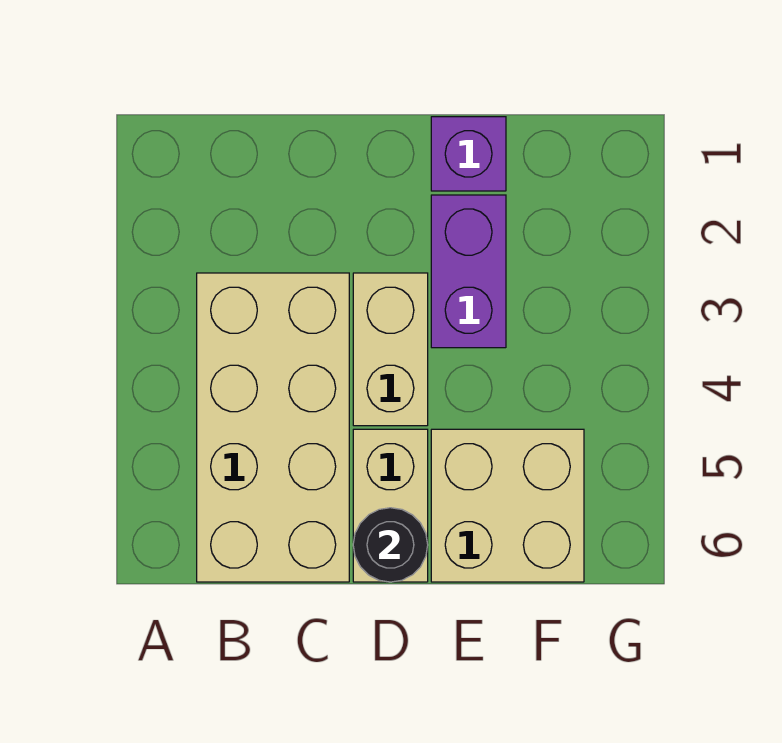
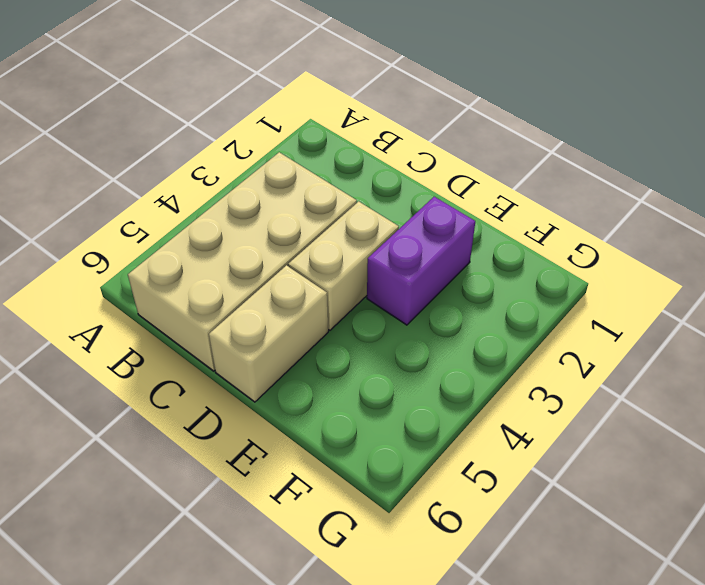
none -> purple 1x1 brick [431,117,506,191]
none -> tan 2x2 brick [431,429,584,582]

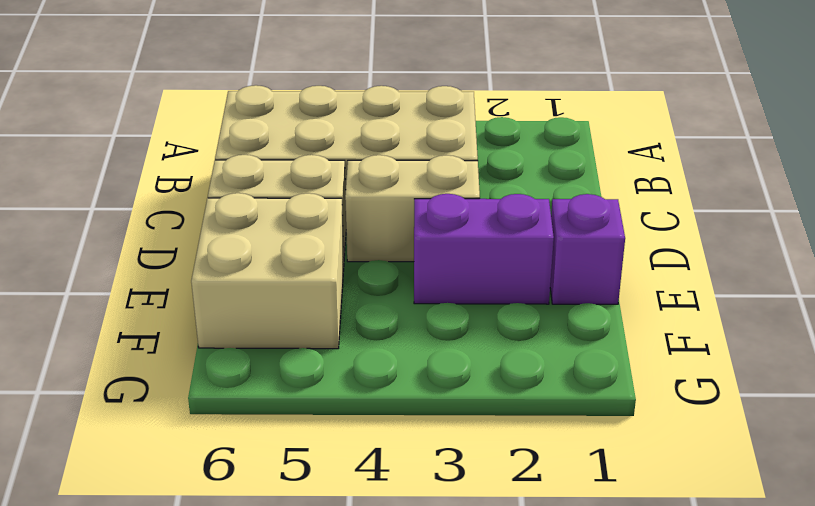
none -> black 1x1 round brick [353,508,428,582]

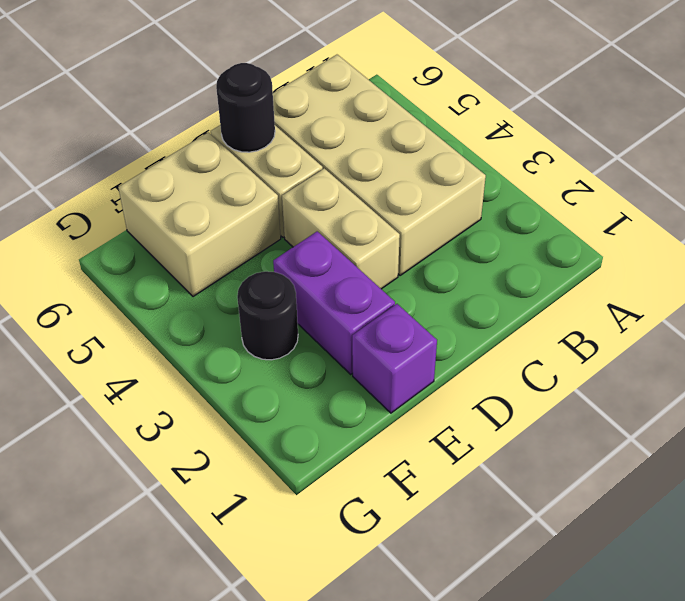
black 1x1 round brick [237,271,298,360] -> none

